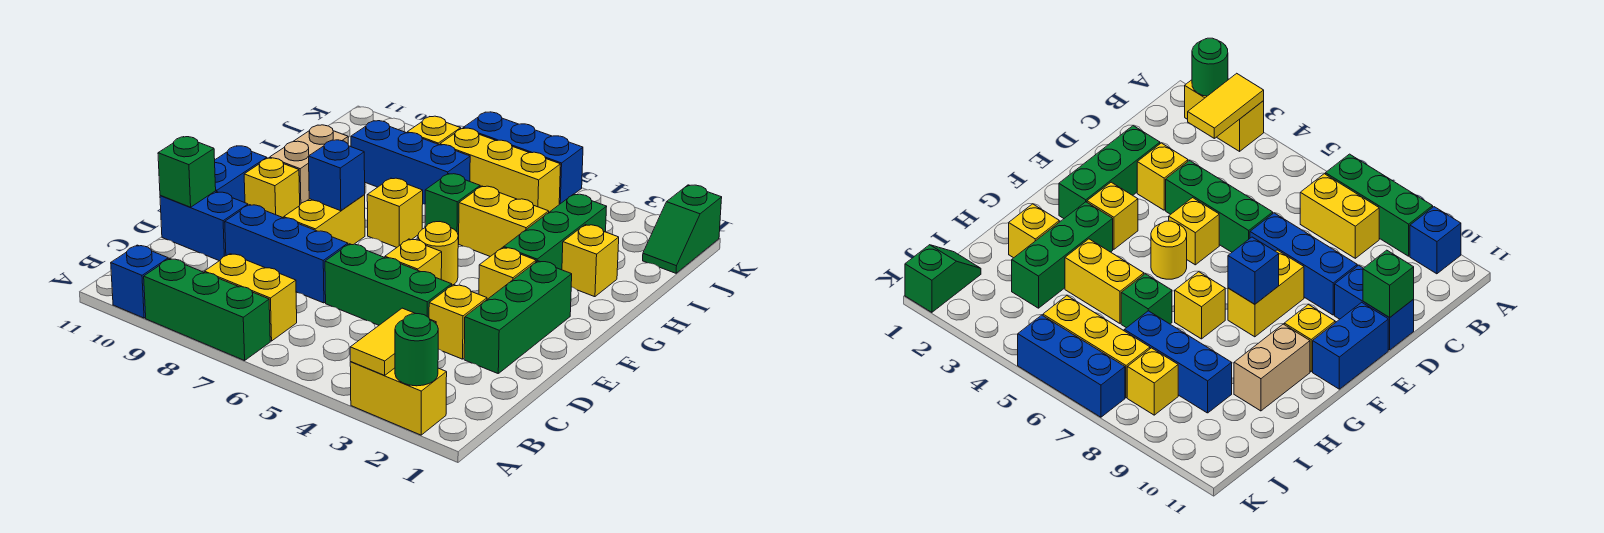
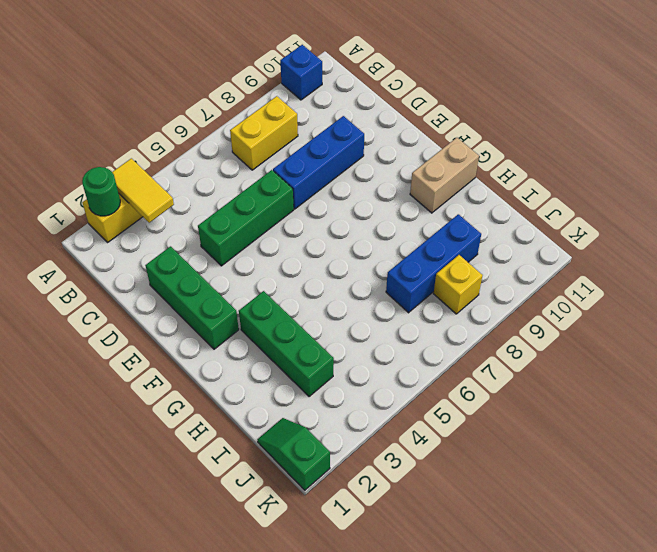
tan 1x2 brick [410,138,479,213] -> tan 1x2 brick turned to [270,125,348,204]
none -> green 1x3 brick [144,259,270,361]
none -> yellow 1x1 brick [429,285,487,359]
none -> blue 1x2 brick [160,191,248,261]
none -> yellow 1x1 brick [385,239,442,279]

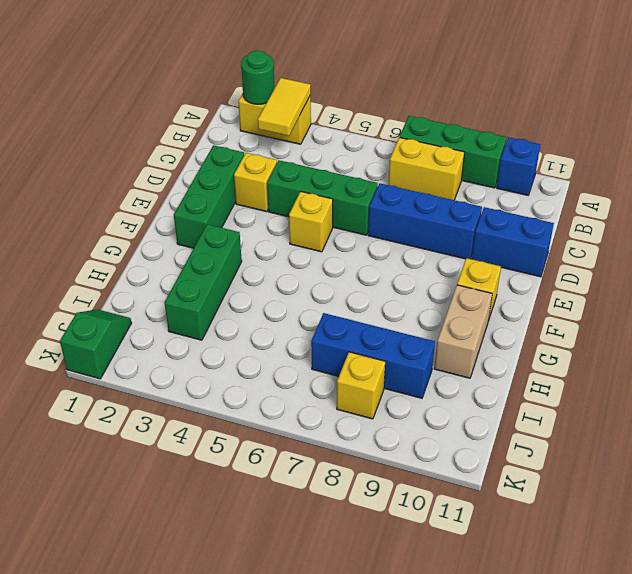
none -> yellow 1x2 brick [284,195,365,245]
none -> blue 1x2 brick [215,146,267,203]
none -> yellow 1x1 brick [479,247,536,299]
none -> yellow 1x1 round brick [418,222,458,285]

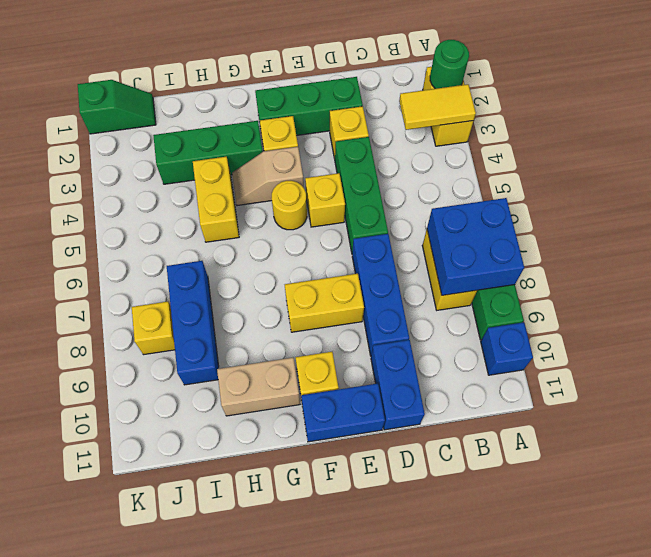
blue 2x2 brick [427,198,524,295] -> none
tan 1x2 slope [232,147,304,206] -> none
none -> yellow 1x1 brick [367,178,423,247]
none -> yellow 1x1 brick [562,225,619,297]
none -> green 1x1 brick [425,174,480,242]
none -> yellow 1x3 brick [440,128,561,212]

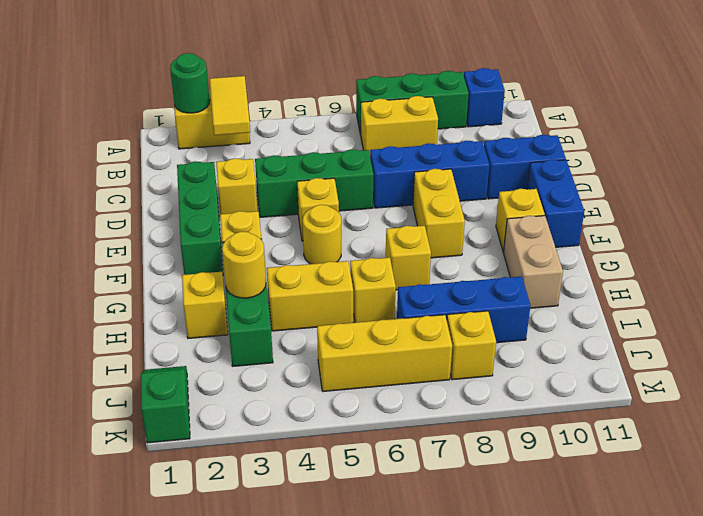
yellow 1x1 round brick [222,232,266,298] -> none
yellow 1x1 brick [350,257,396,323] -> green 1x1 brick [425,174,480,242]
none -> blue 1x3 brick [463,112,583,204]
none -> green 1x1 brick [158,137,216,207]
none -> blue 1x1 brick [309,140,365,211]

